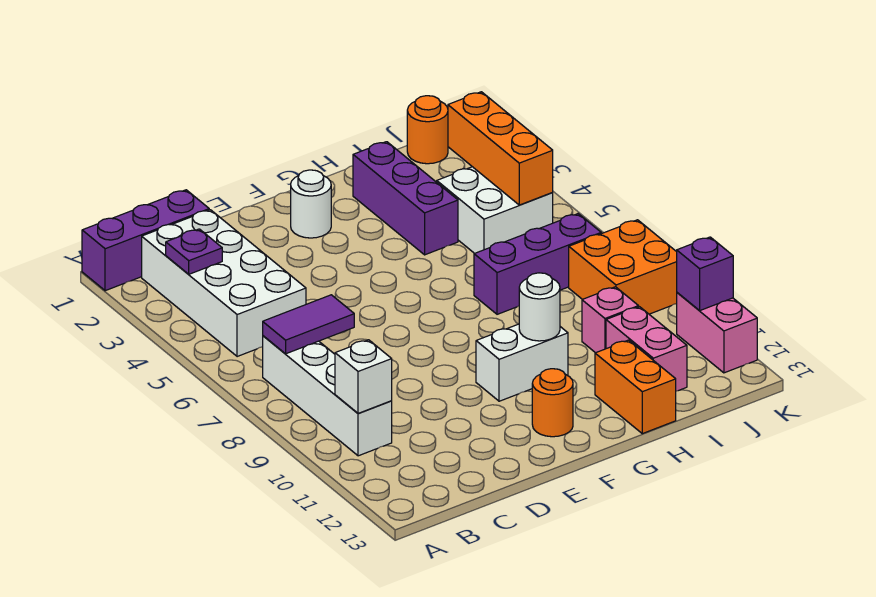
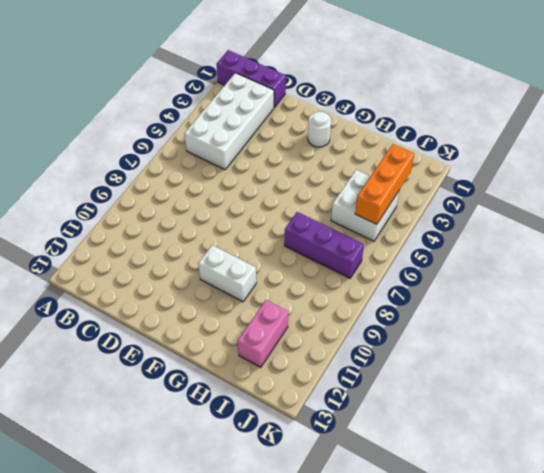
none -> white 1x4 brick [263,336,392,456]
none -> orange 1x1 round brick [532,369,573,437]
none -> purple 1x3 brick [353,142,458,255]

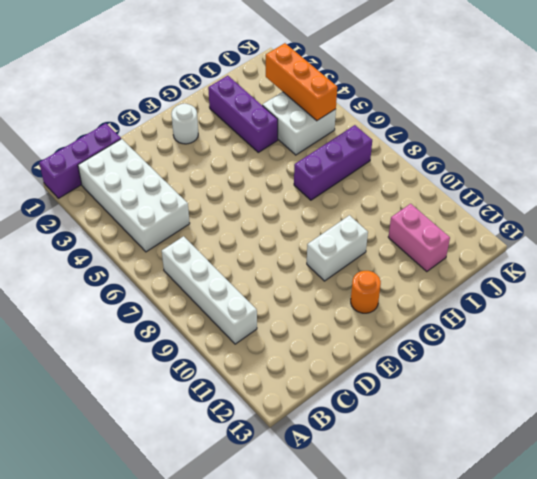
none -> orange 1x2 brick [595,340,676,434]
none -> pink 1x1 brick [582,287,639,353]
none -> orange 1x1 round brick [407,96,448,164]

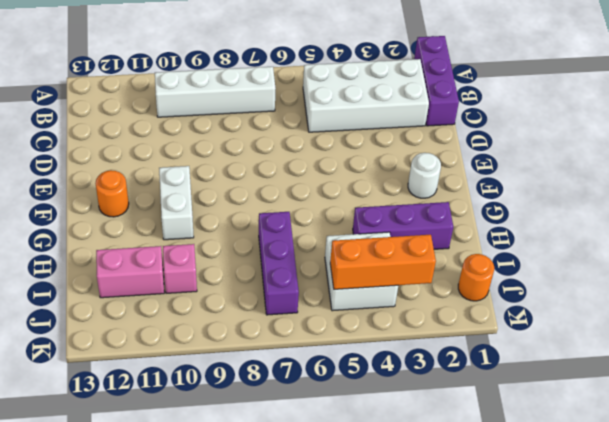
none -> orange 1x2 brick [595,340,676,434]
none -> orange 2x2 brick [569,220,677,314]
none -> pink 1x2 brick [677,293,757,373]

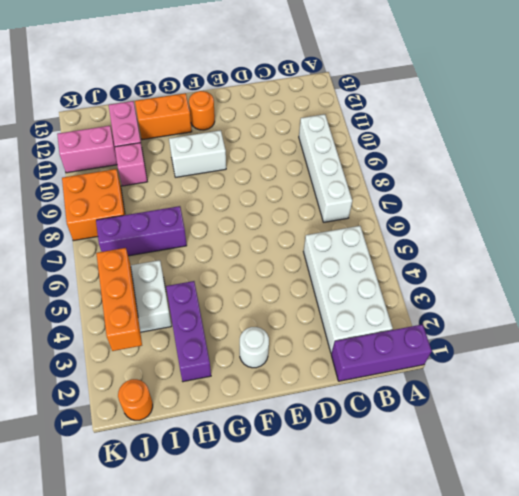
orange 1x2 brick [135,93,192,140] -> orange 1x2 brick turned to [595,340,676,434]
pink 1x2 brick [57,126,117,173] -> pink 1x2 brick turned to [677,293,757,373]
none -> purple 1x1 plate [166,229,222,274]
none -> purple 1x2 tile [263,295,354,354]
none -> white 1x1 brick [335,340,392,413]

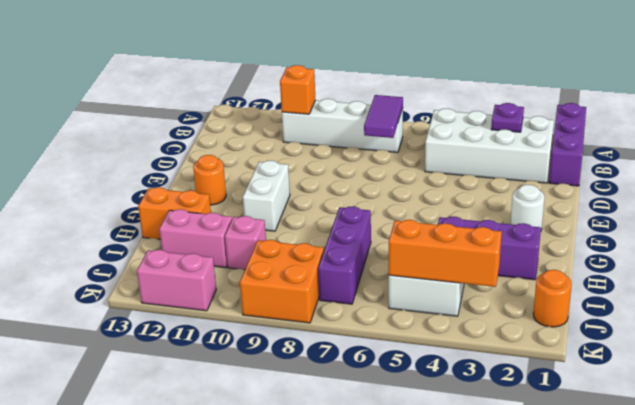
orange 1x1 brick [280,65,315,114] -> white 1x1 brick [335,340,392,413]
none -> white 1x1 round brick [519,273,560,341]
none -> purple 1x1 brick [677,237,733,311]

